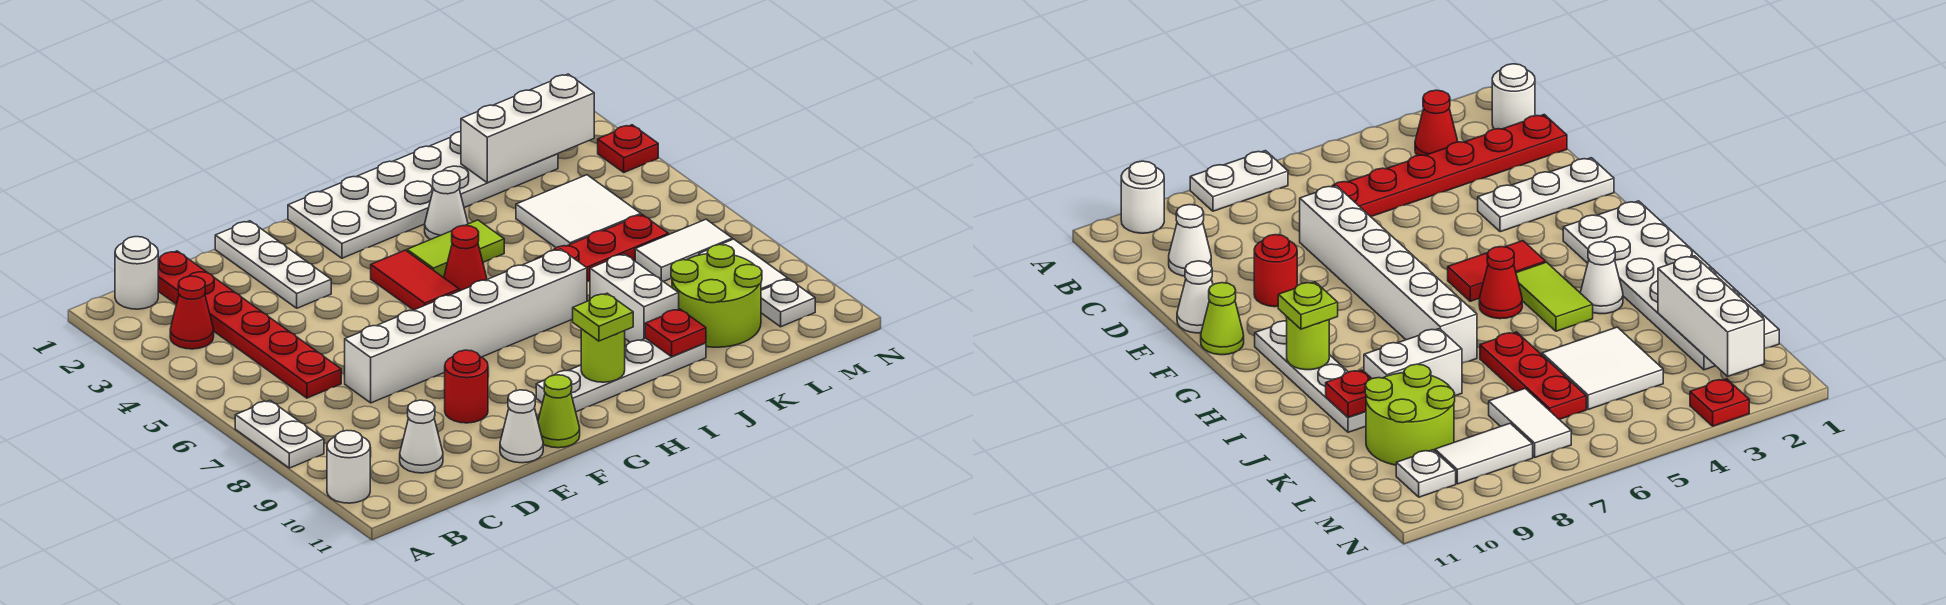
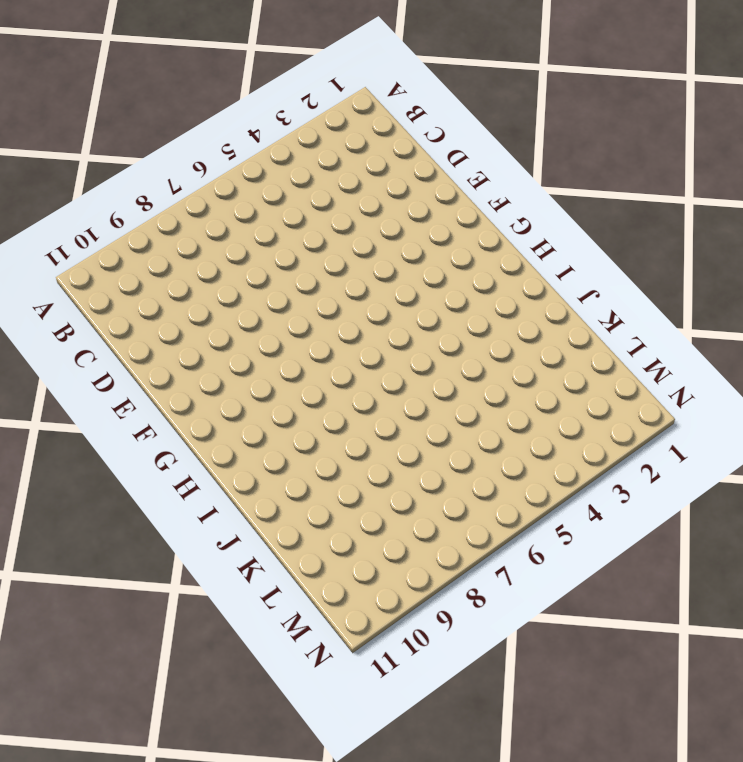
none -> white 1x2 plate [235,401,324,468]
none -> white 1x1 round brick [327,431,370,503]
none -> white 1x1 round brick [115,237,158,309]

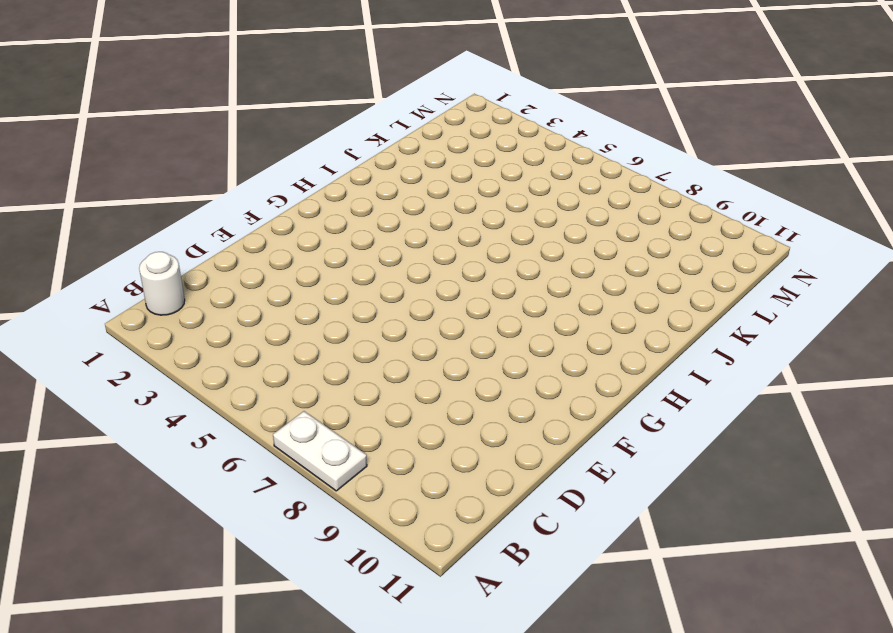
none -> white 1x1 round brick [327,431,370,503]
none -> red 1x1 cone [170,276,214,349]
none -> red 1x6 plate [158,251,341,398]

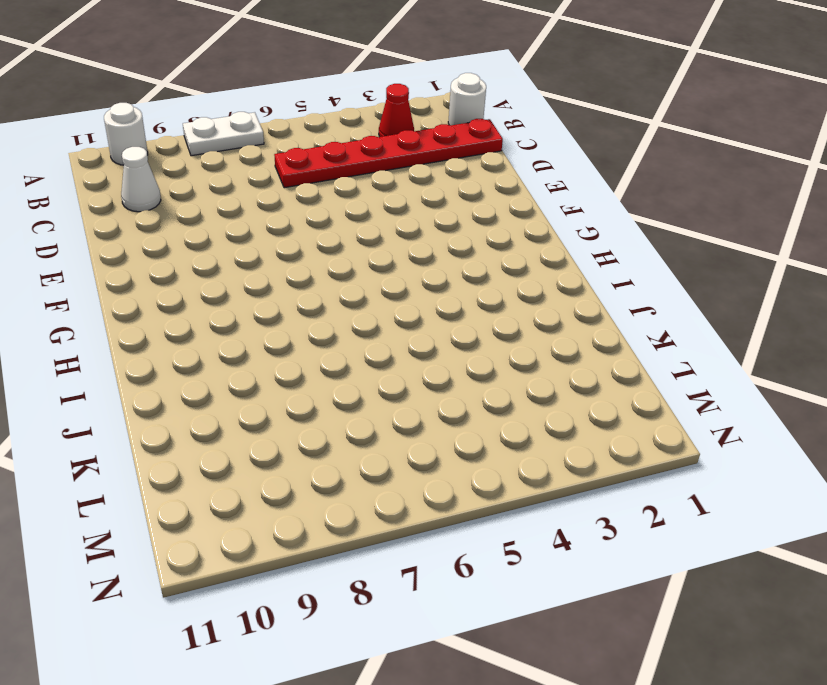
none -> white 1x6 brick [345,249,587,403]
none -> white 1x3 plate [215,221,331,308]
none -> red 1x1 round brick [445,350,488,423]

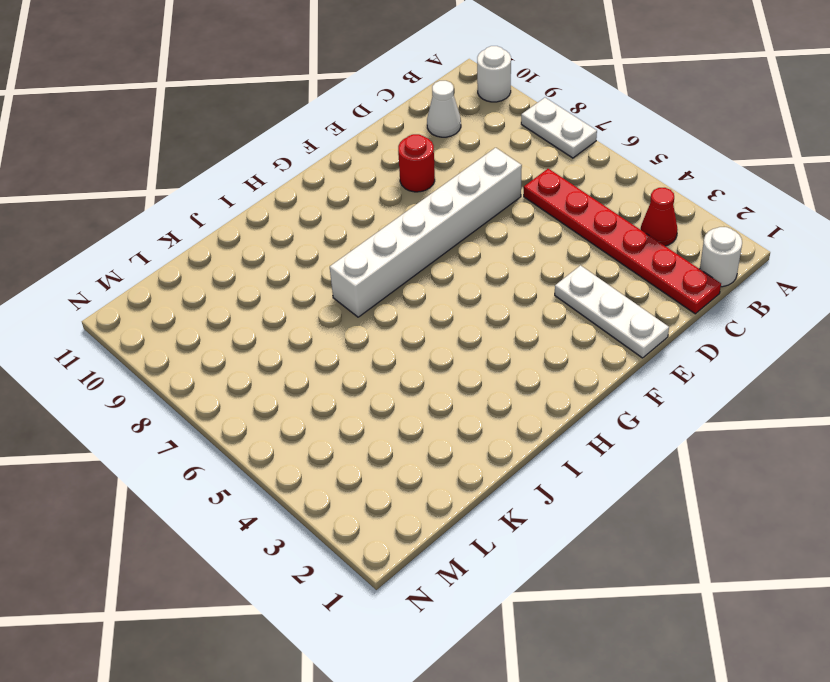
none -> white 1x1 cone [500,390,543,463]
none -> lime 1x1 cone [538,375,580,448]
none -> white 2x6 plate [288,132,558,258]

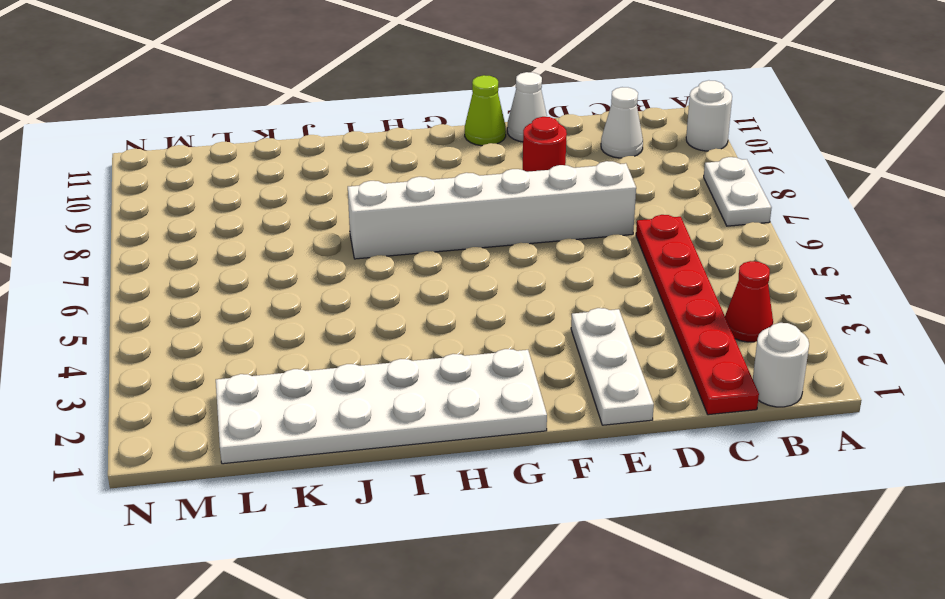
none -> red 1x2 tile [371,250,459,310]
none -> white 1x4 plate [536,338,706,412]
none -> lime 1x2 tile [407,220,504,278]

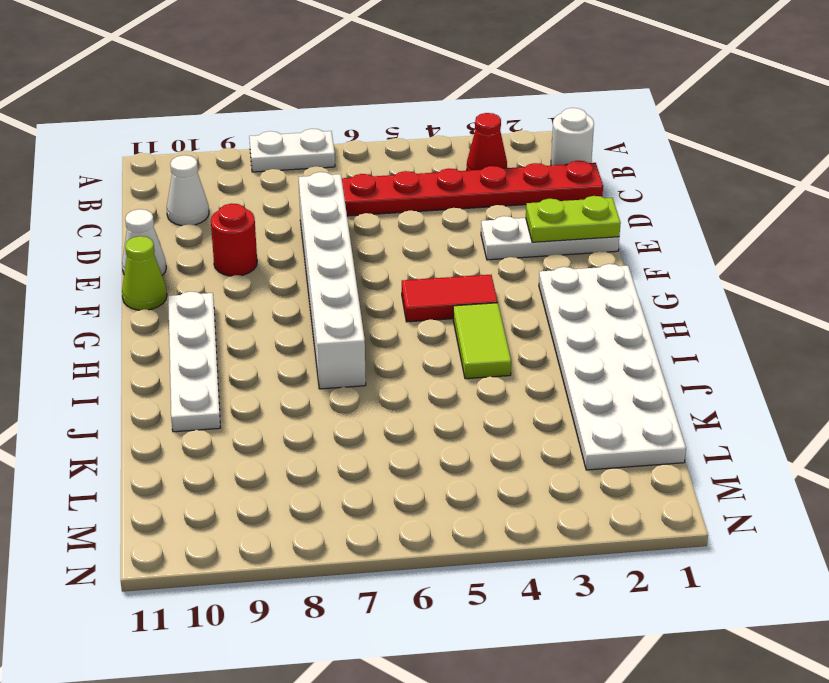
lime 1x2 plate [526,196,621,242] -> none
none -> white 1x1 round brick [327,431,370,503]
none -> red 1x1 cone [444,226,487,291]
none -> white 1x1 cone [425,171,468,240]

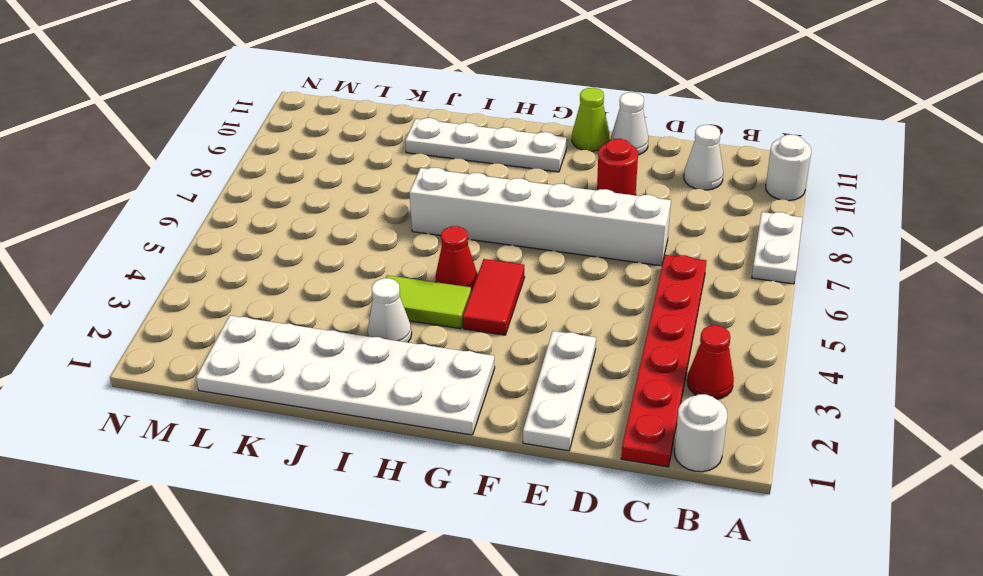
none -> red 1x3 plate [536,215,668,282]
none -> white 1x2 brick [590,254,679,342]
none -> white 2x2 tile [516,175,641,248]

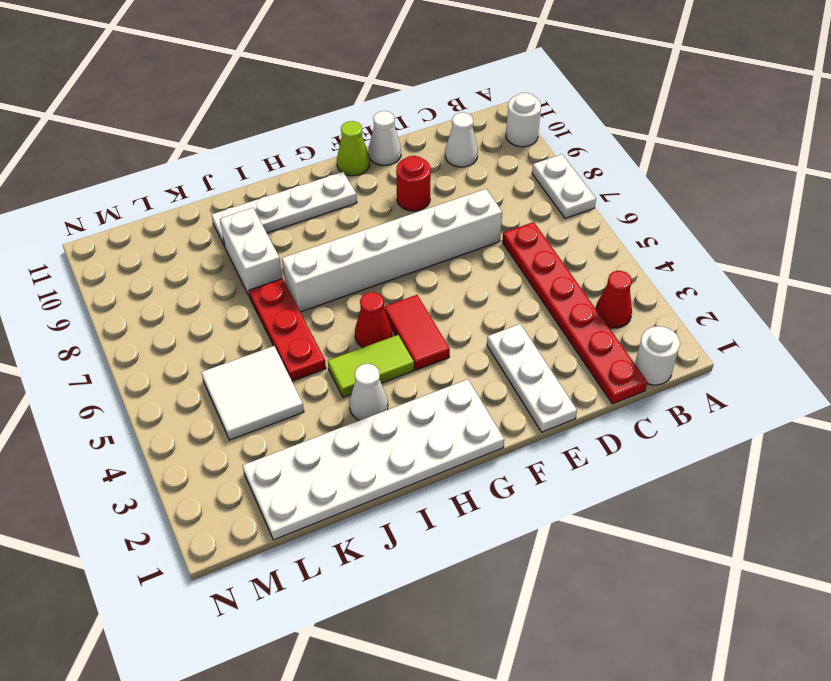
red 1x3 plate [249,279,326,381] -> red 1x3 plate turned to [536,215,668,282]
none -> lime 2x2 round brick [671,245,762,347]
none -> white 1x2 tile [635,219,732,282]
none -> white 1x2 tile [699,239,788,290]

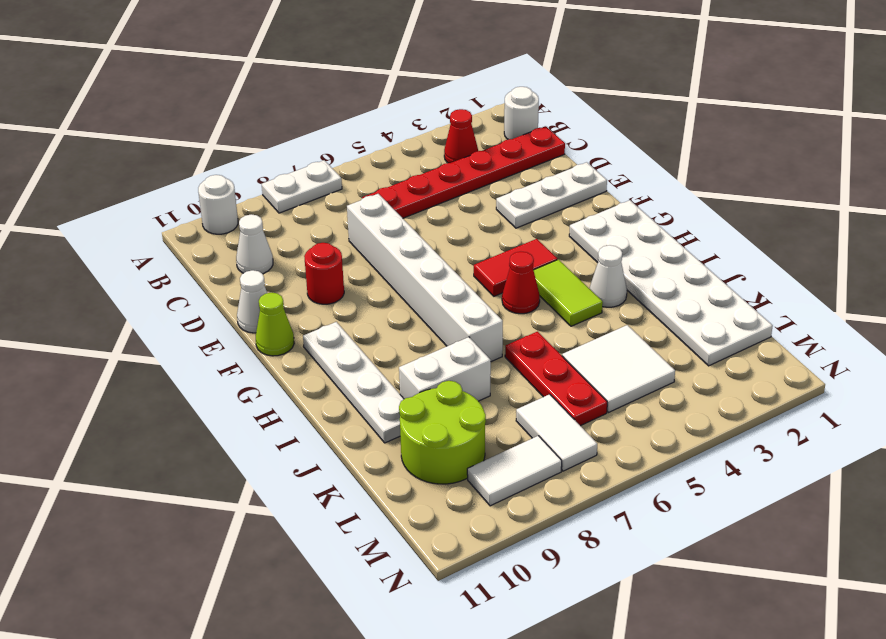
none -> white 1x1 plate [761,279,815,327]
none -> red 1x1 plate [598,125,658,172]
none -> lime 1x1 round brick [581,329,625,382]

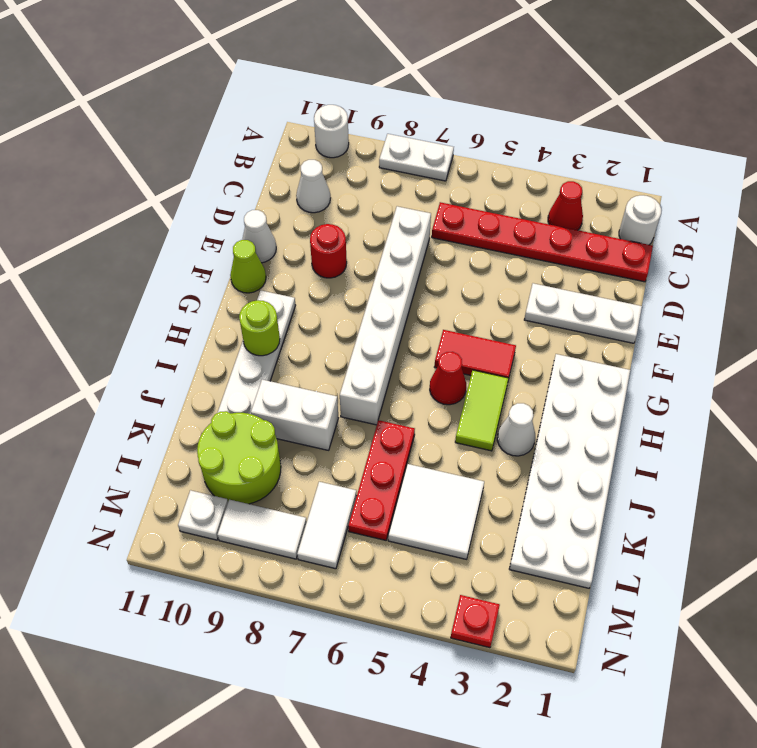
none -> red 1x1 plate [645,309,706,357]
none -> white 1x3 brick [461,74,594,183]
none -> lime 1x1 plate [573,293,633,341]

